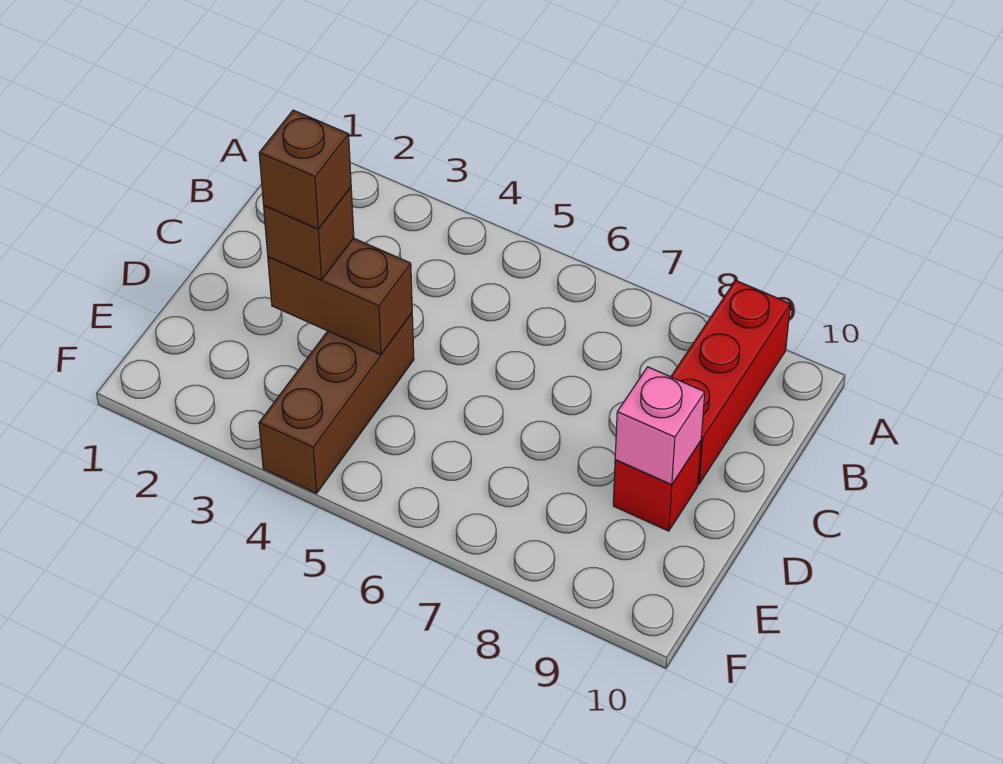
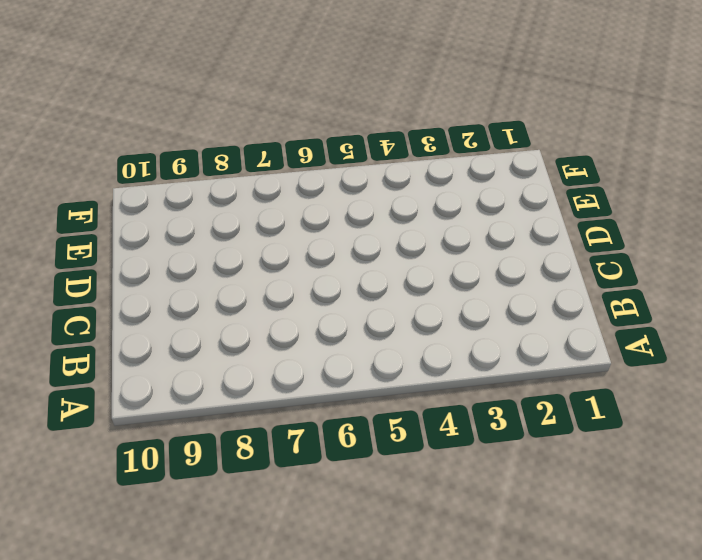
none -> red 1x3 brick [671,280,790,484]
none -> brown 1x3 brick [259,313,414,493]

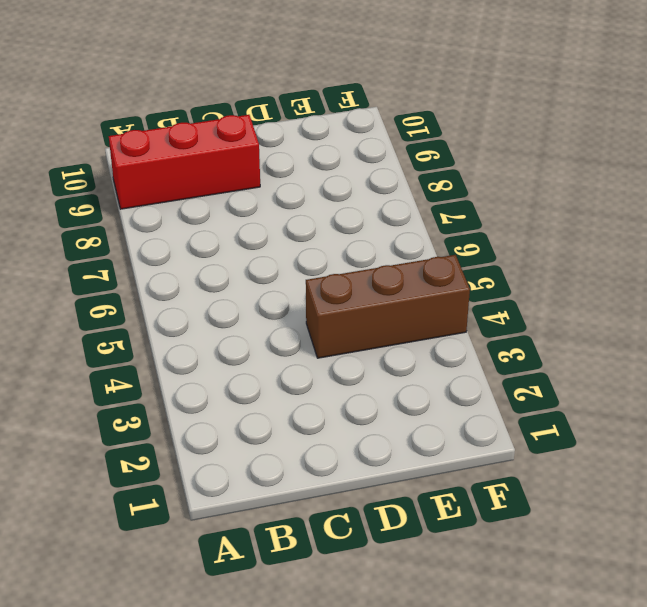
none -> red 1x1 brick [613,441,701,531]
none -> brown 1x2 brick [268,238,412,354]

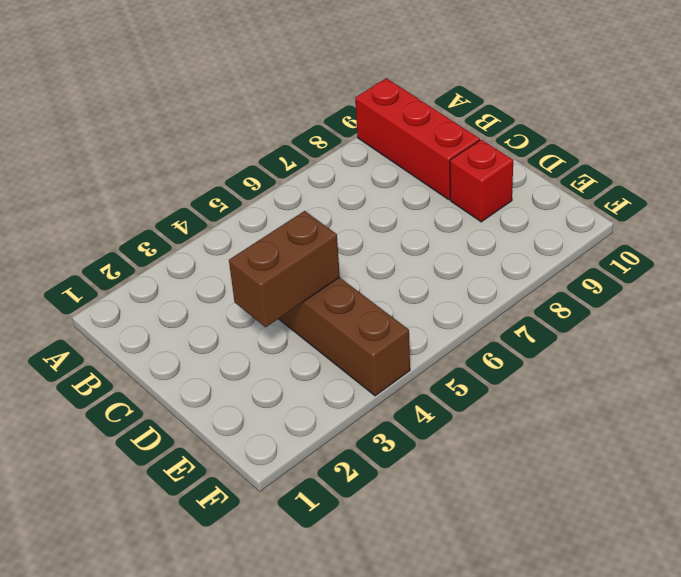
none -> pink 1x1 brick [615,367,705,485]
none -> brown 1x1 brick [264,187,354,280]

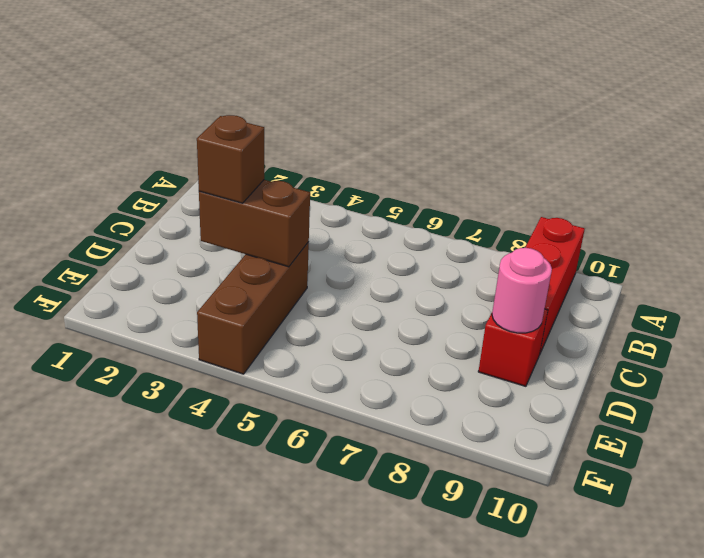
pink 1x1 round brick [492,248,552,333] -> pink 1x1 brick [615,367,705,485]
none -> brown 1x1 brick [259,110,351,229]

